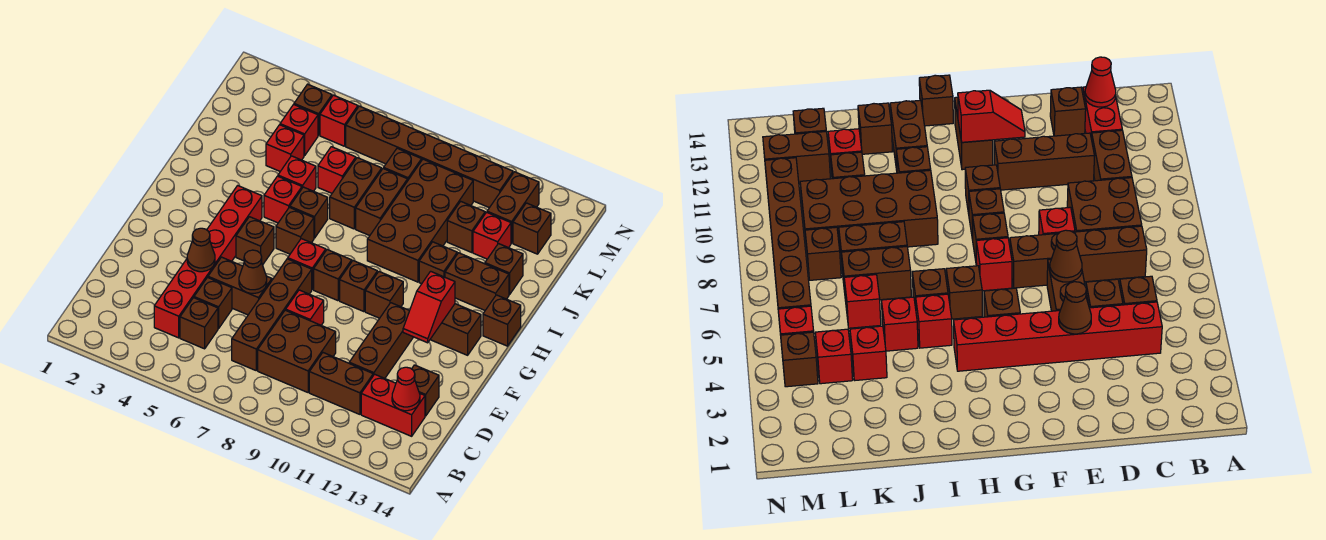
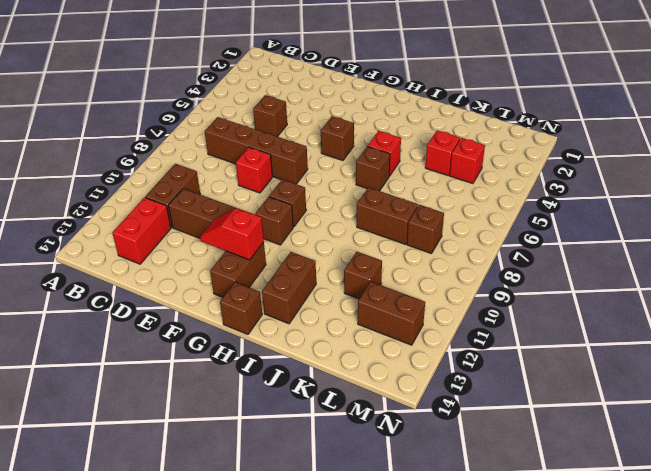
none -> red 1x6 brick [154,186,262,338]
none -> brown 1x1 brick [180,298,218,349]
none -> brown 2x2 brick [258,310,336,392]
none -> brown 1x1 brick [412,365,439,416]

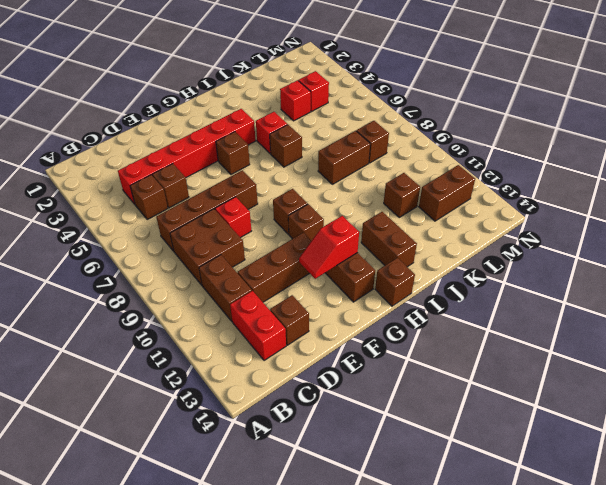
none -> brown 1x2 brick [208,257,272,315]
none -> red 1x1 brick [288,239,326,289]
none -> brown 1x1 brick [314,250,352,301]
none -> brown 1x1 brick [276,207,314,254]

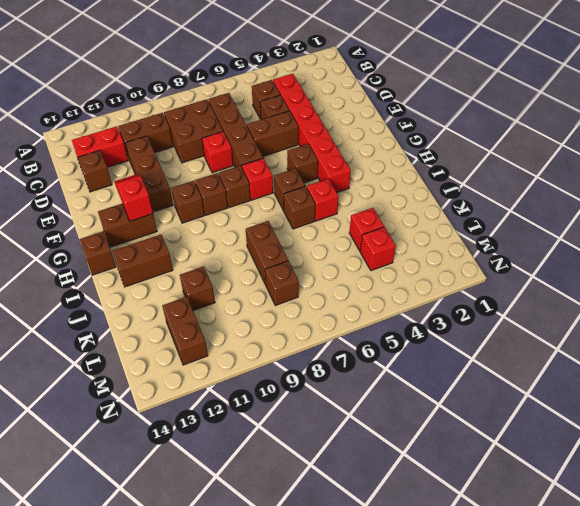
none -> brown 2x4 brick [367,159,473,282]
none -> brown 1x1 brick [419,242,457,284]
none -> red 1x1 brick [278,156,316,191]
none -> brown 1x2 brick [330,158,382,229]

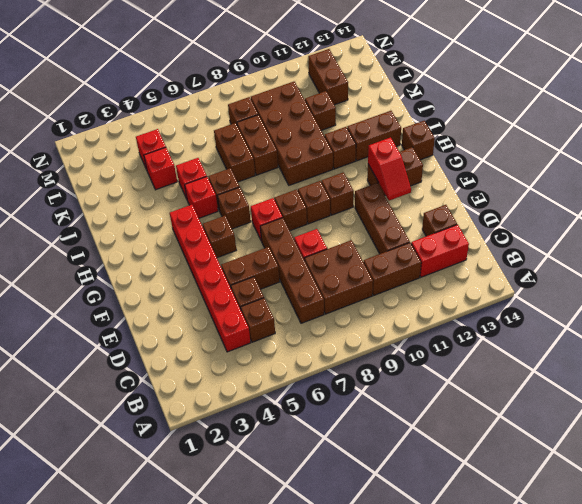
none -> brown 1x1 brick [485,244,523,295]
none -> red 1x1 brick [318,147,356,193]
none -> red 1x1 brick [473,212,511,259]
none -> brown 1x1 brick [513,203,551,254]

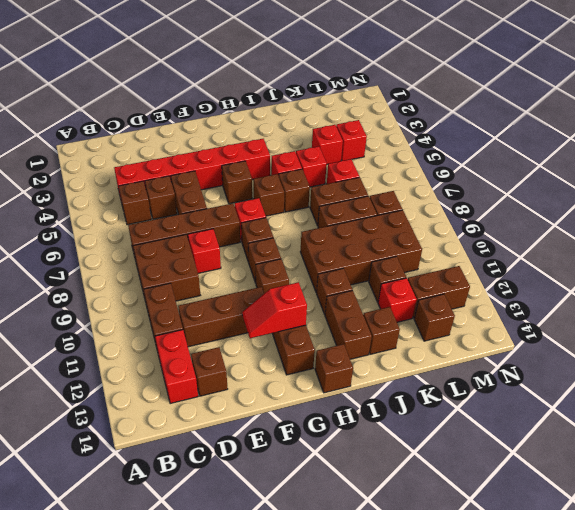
none -> brown 1x1 brick [294,84,332,135]
none -> red 1x1 brick [320,95,358,146]
none -> brown 1x6 brick [346,106,513,208]
none -> red 1x1 cone [392,367,420,411]

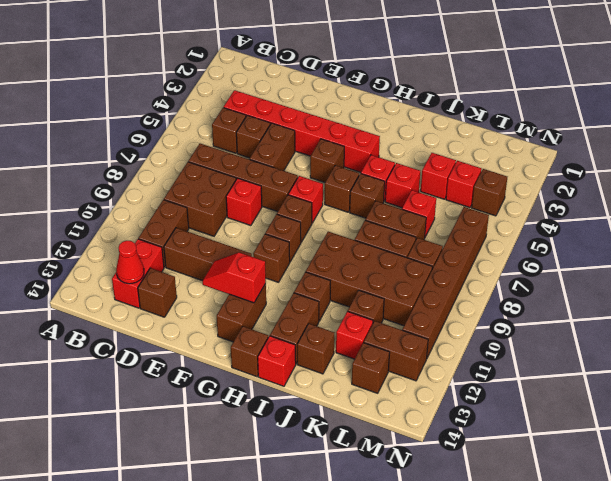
red 1x1 brick [258,336,296,386] -> red 1x1 brick moved to [320,95,358,146]
none -> brown 1x1 cone [187,228,215,272]
none -> brown 1x1 cone [239,250,267,293]

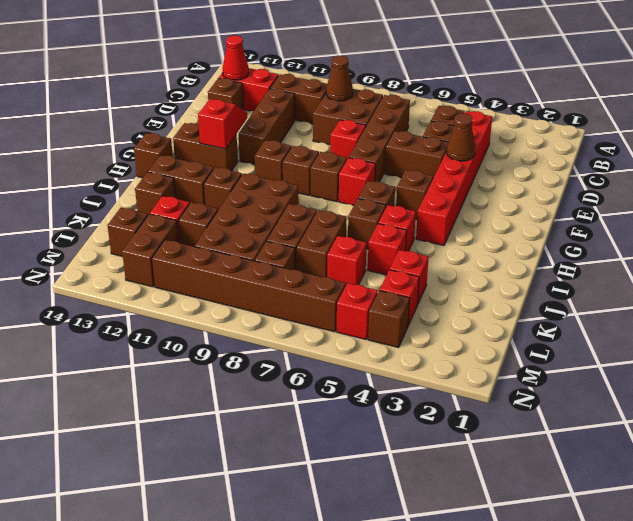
brown 1x1 cone [326,56,353,101] -> brown 1x1 cone moved to [239,250,267,293]

